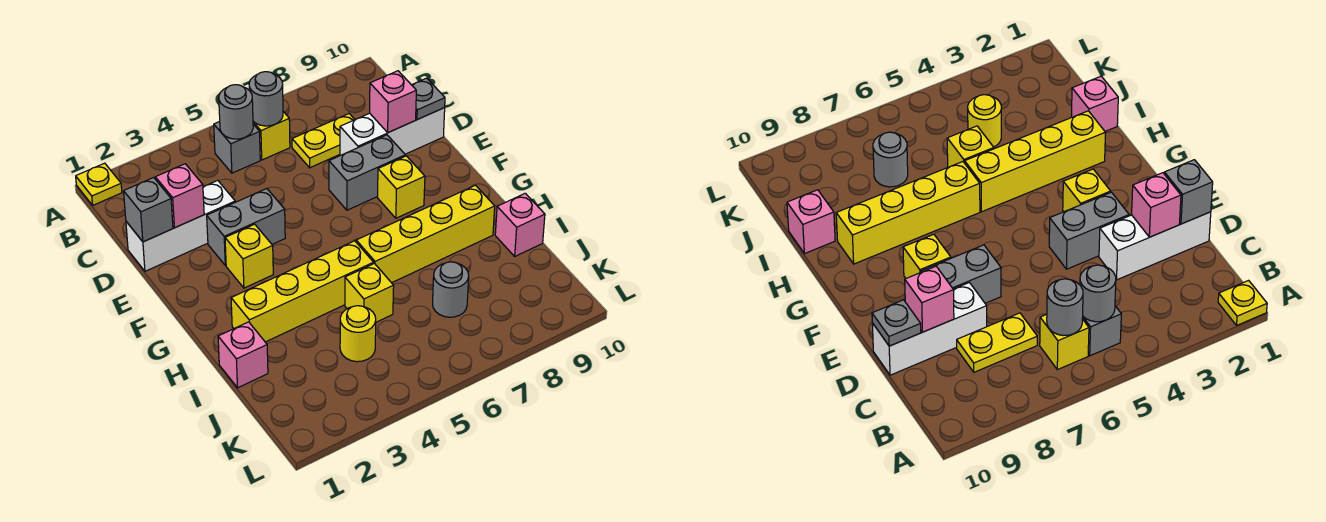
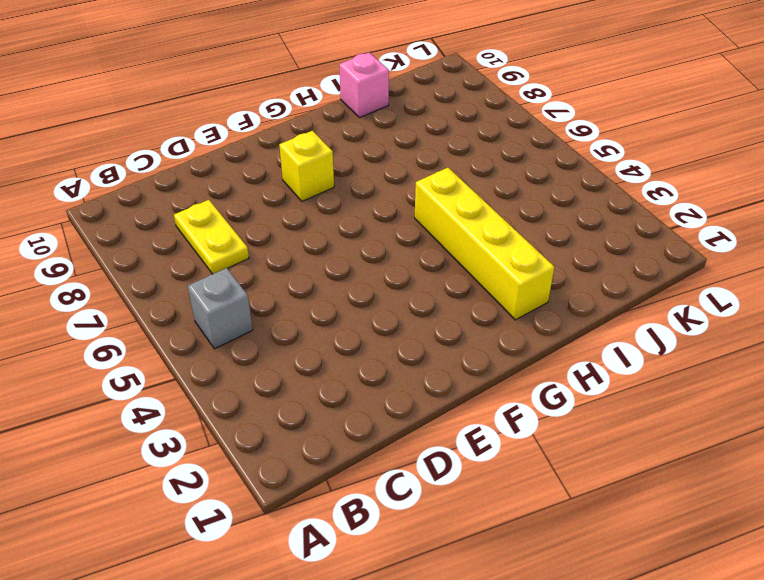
none -> yellow 1x1 plate [76,163,122,205]
none -> yellow 1x1 brick [253,112,290,160]
none -> white 1x3 brick [126,180,235,271]

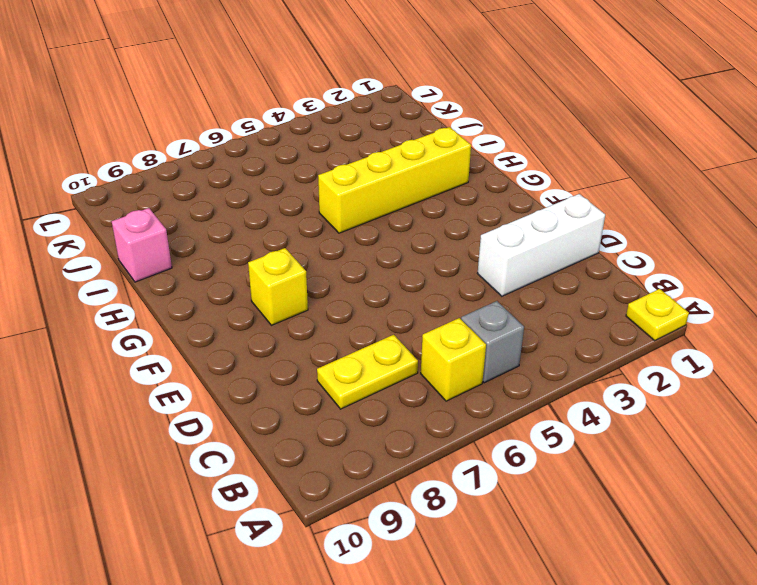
none -> white 1x3 brick [340,108,445,156]
none -> grey 1x2 brick [207,189,285,266]
none -> grey 1x2 brick [329,135,405,210]

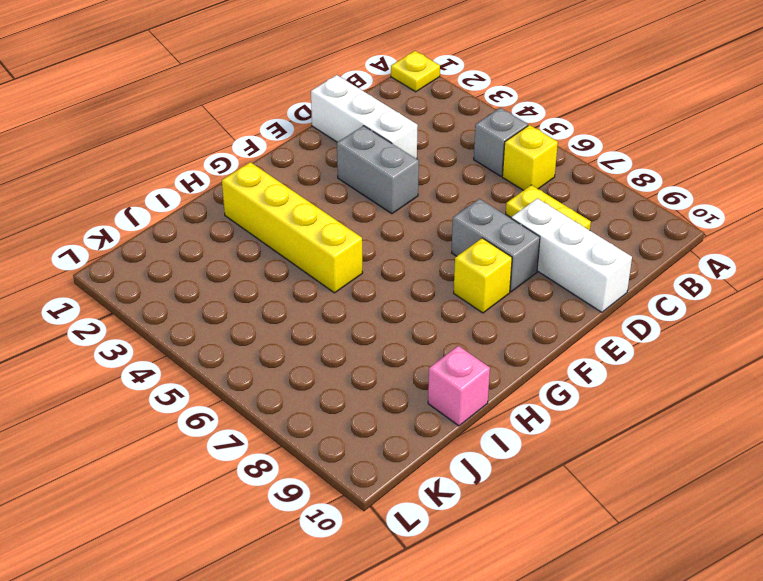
none -> yellow 1x1 brick [225,224,273,288]
none -> yellow 1x4 brick [356,185,495,283]
none -> pink 1x1 brick [218,322,268,388]

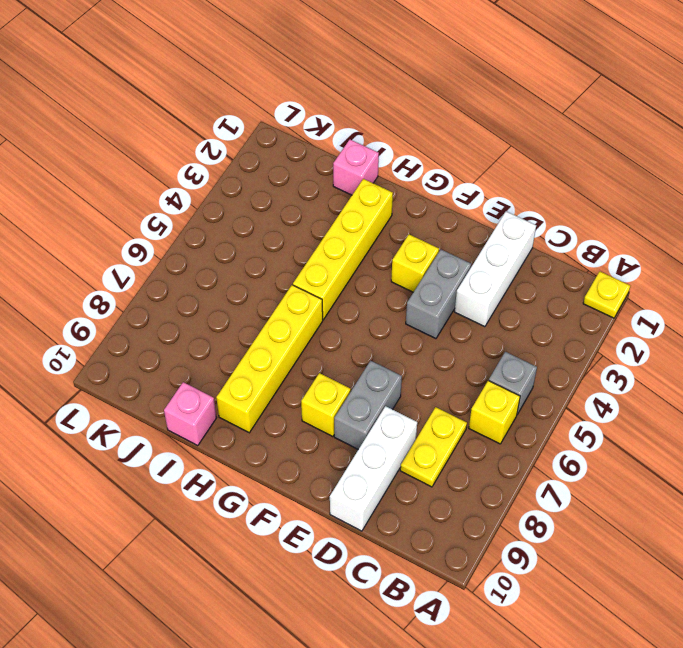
none -> yellow 1x1 brick [345,264,394,322]
none -> yellow 1x1 round brick [340,306,376,362]
none -> grey 1x1 round brick [433,262,469,317]

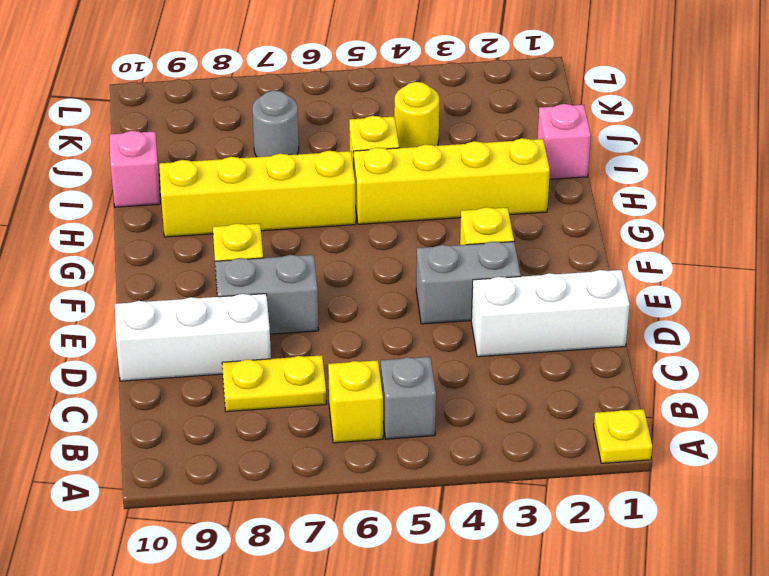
none -> grey 1x1 round brick [219,85,253,139]
none -> grey 1x1 round brick [249,72,283,126]
none -> grey 1x1 brick [124,178,173,242]

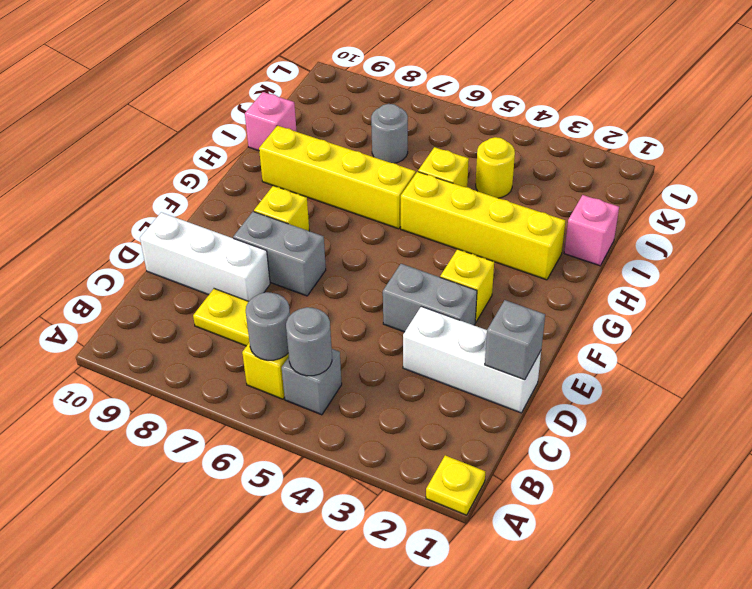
none -> pink 1x1 brick [155,164,204,228]
none -> pink 1x1 brick [370,71,416,133]
none -> grey 1x1 plate [412,78,445,120]

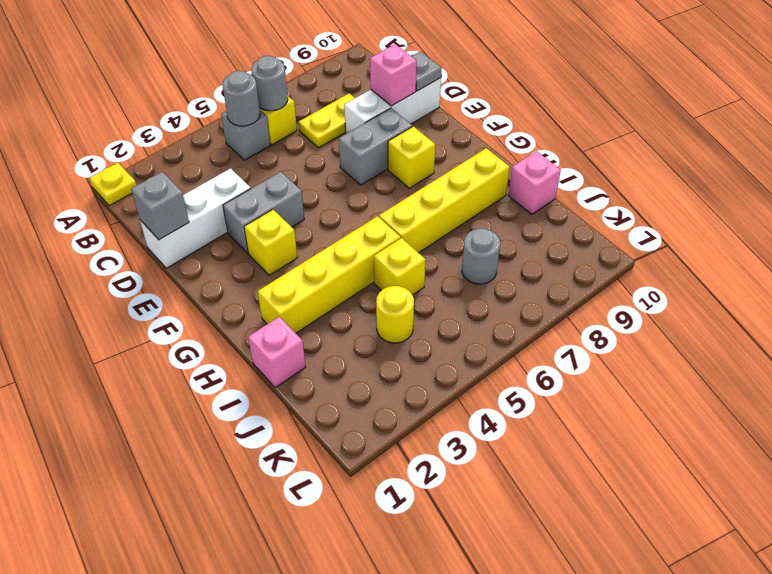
none -> pink 1x1 brick [155,164,204,228]

